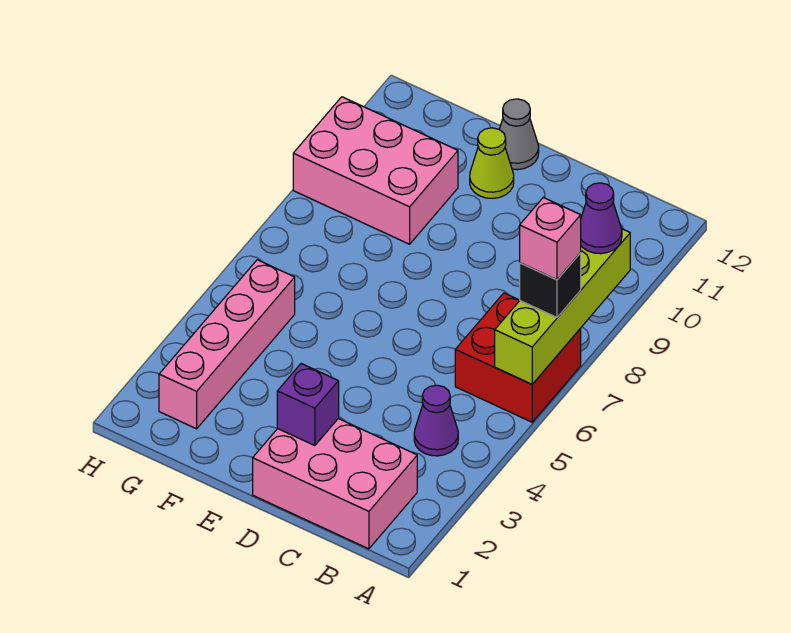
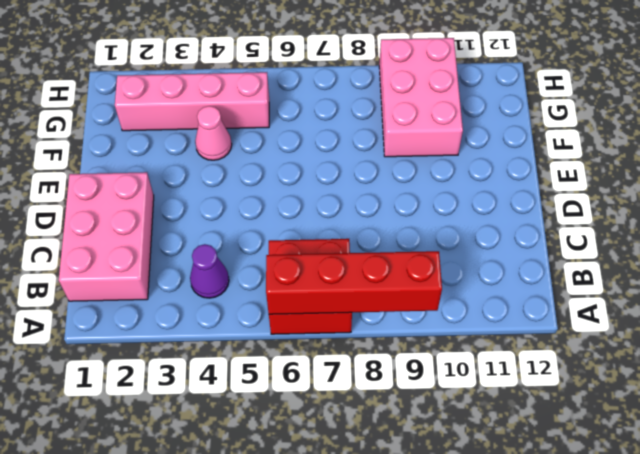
red 1x4 brick [266,251,442,314] -> lime 1x4 brick [495,229,630,384]
pink 1x1 cone [195,106,232,160] -> none
none -> lime 1x1 cone [470,128,514,198]
none -> grey 1x1 cone [499,99,539,170]
none -> purple 1x1 brick [277,364,339,446]

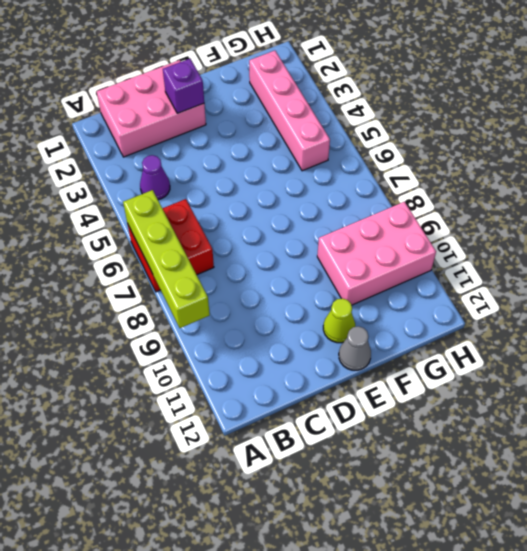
none -> black 1x1 brick [520,253,581,317]
none -> purple 1x1 cone [581,183,622,254]
none -> pink 1x1 brick [520,198,581,280]

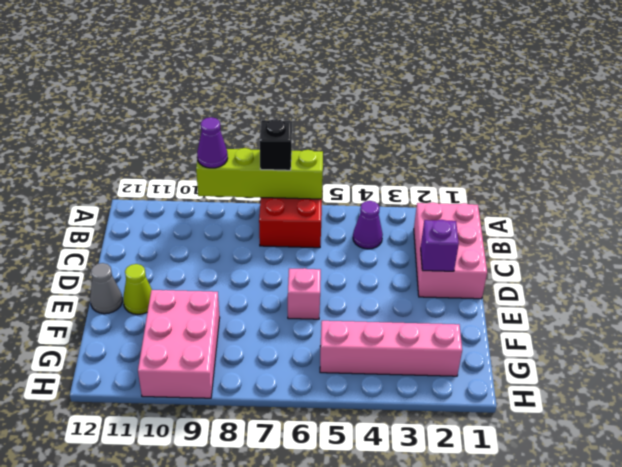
pink 1x1 brick [288,268,321,319] -> pink 1x1 brick moved to [520,198,581,280]

